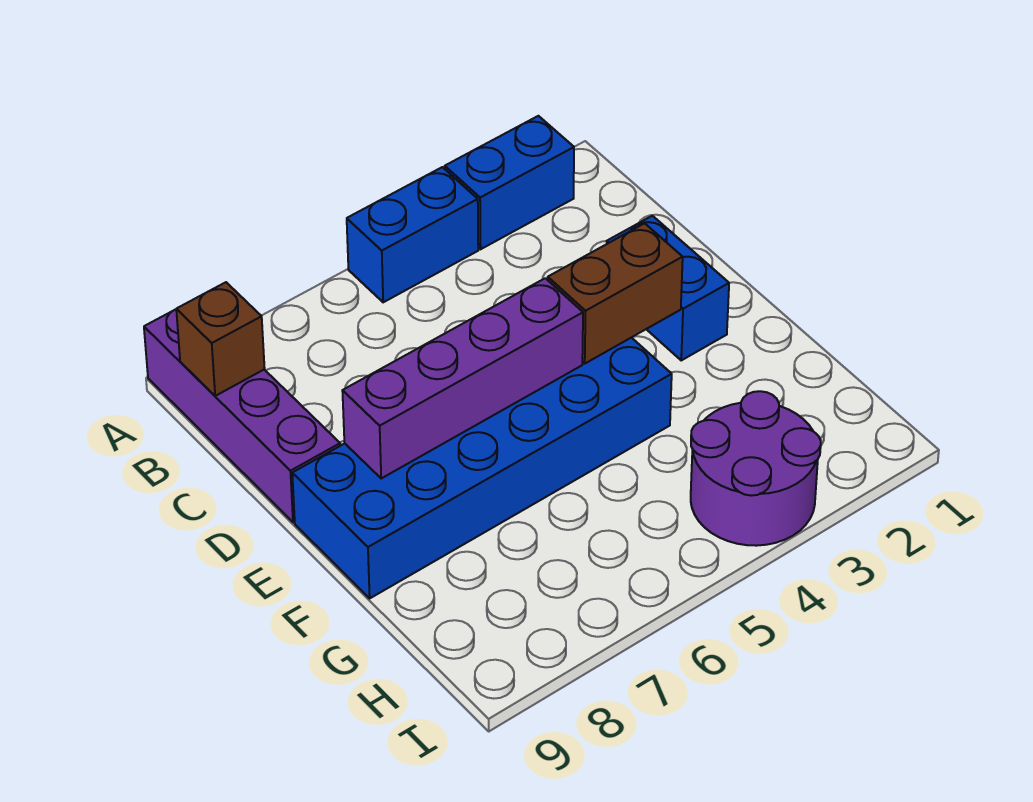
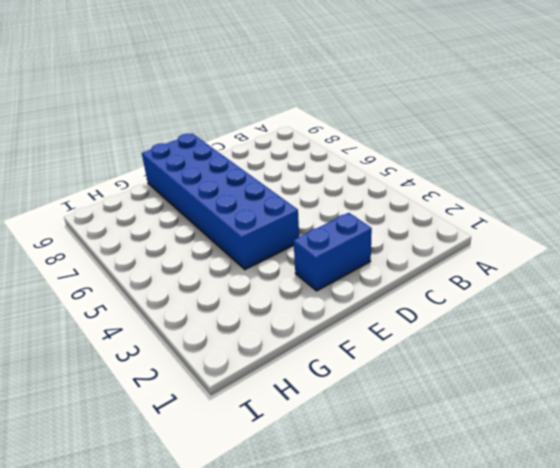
none -> blue 1x2 brick [445,116,574,249]
none -> blue 1x2 brick [347,167,478,302]

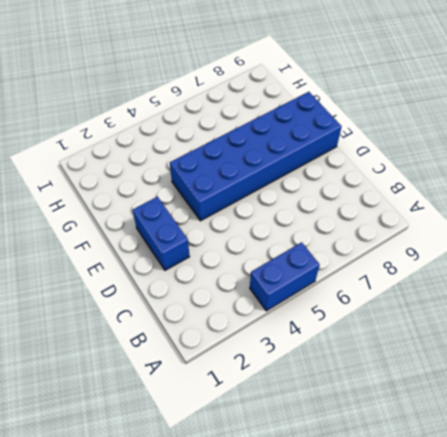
none -> blue 1x2 brick [445,116,574,249]
none -> purple 1x4 brick [144,309,340,522]

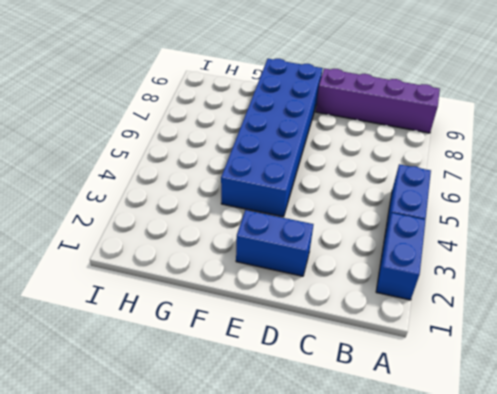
none -> purple 2x2 round brick [691,391,821,546]
none -> brown 1x1 brick [176,282,265,396]

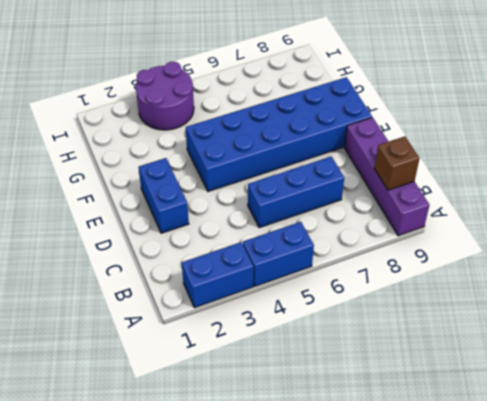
blue 1x3 brick [248,156,344,228] -> none
none -> brown 1x2 brick [548,223,683,363]
none -> purple 1x4 brick [342,278,583,478]

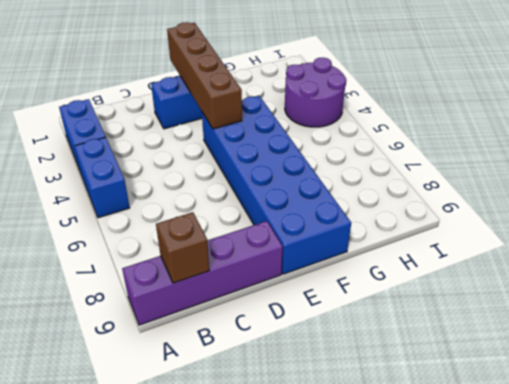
brown 1x4 brick [167,22,242,129] -> brown 1x2 brick [548,223,683,363]
none -> purple 1x4 brick [342,278,583,478]

